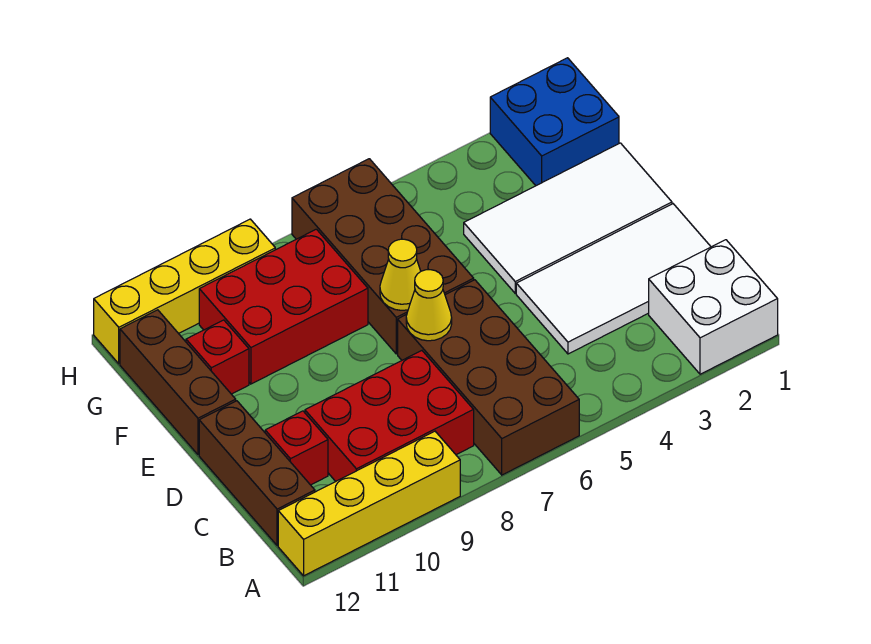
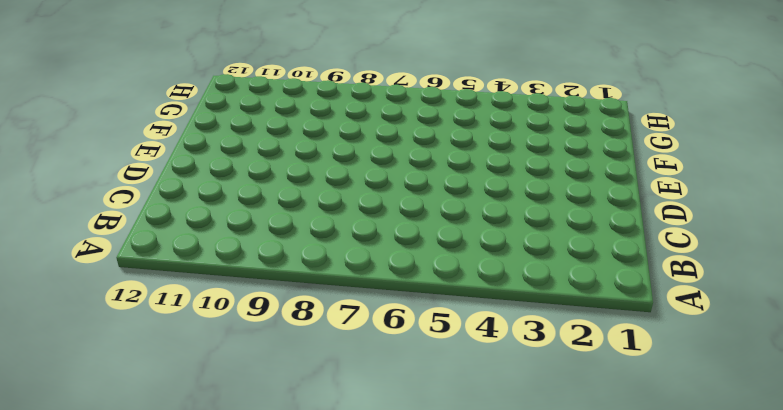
none -> white 2x2 brick [649,240,778,374]
none -> brown 2x4 brick [398,280,579,475]
none -> yellow 1x4 brick [278,431,460,576]

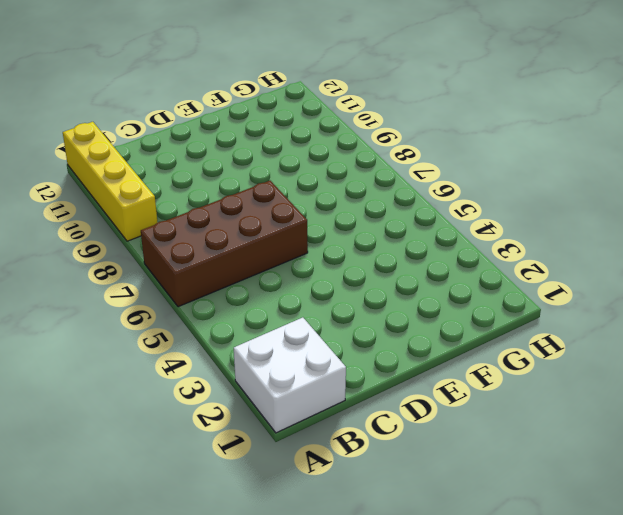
none -> red 2x3 brick [305,351,474,481]
none -> brown 1x3 brick [199,401,315,546]
none -> white 2x4 tile [516,204,711,354]

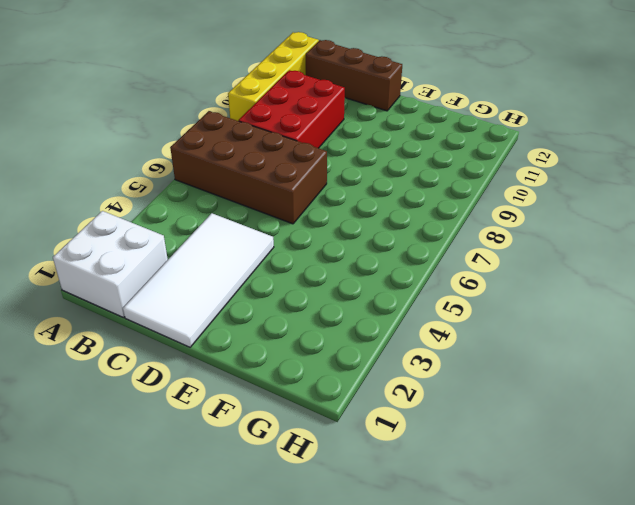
none -> red 1x1 brick [265,411,328,485]
none -> white 2x4 tile [464,143,672,293]
none -> brown 2x4 brick [292,159,474,354]

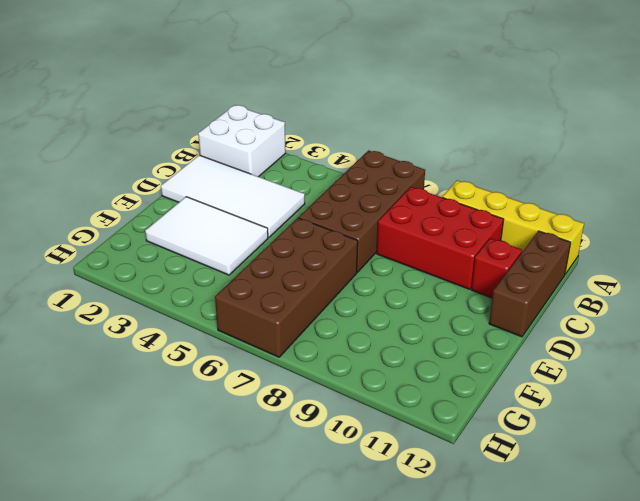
white 2x3 tile [145,197,268,275] -> white 2x4 tile [464,143,672,293]
none -> brown 1x3 brick [120,310,236,455]
none -> red 2x3 brick [199,229,368,384]
none -> red 1x1 brick [186,320,249,394]

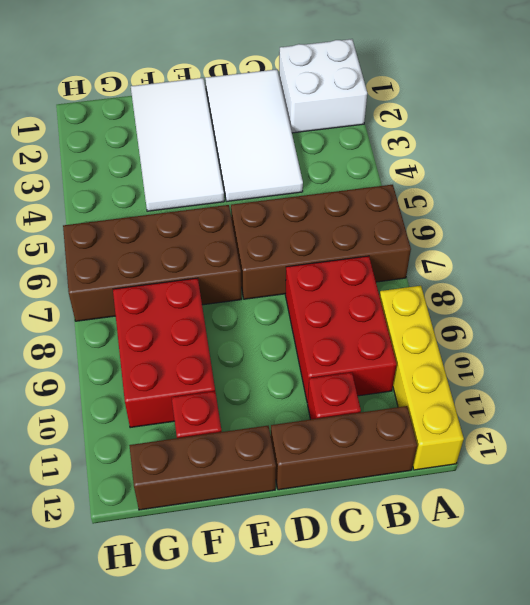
none -> blue 2x2 brick [490,58,619,186]
none -> yellow 1x4 brick [94,219,275,364]
none -> yellow 1x1 cone [406,270,452,341]

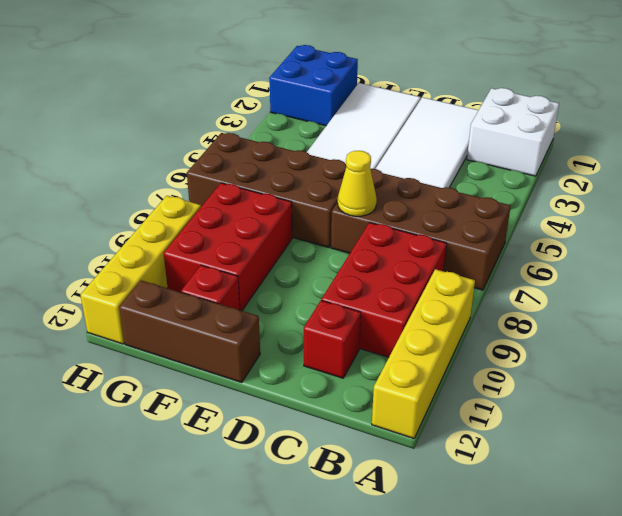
none -> brown 1x3 brick [199,401,315,546]
none -> yellow 1x1 cone [380,239,421,310]

